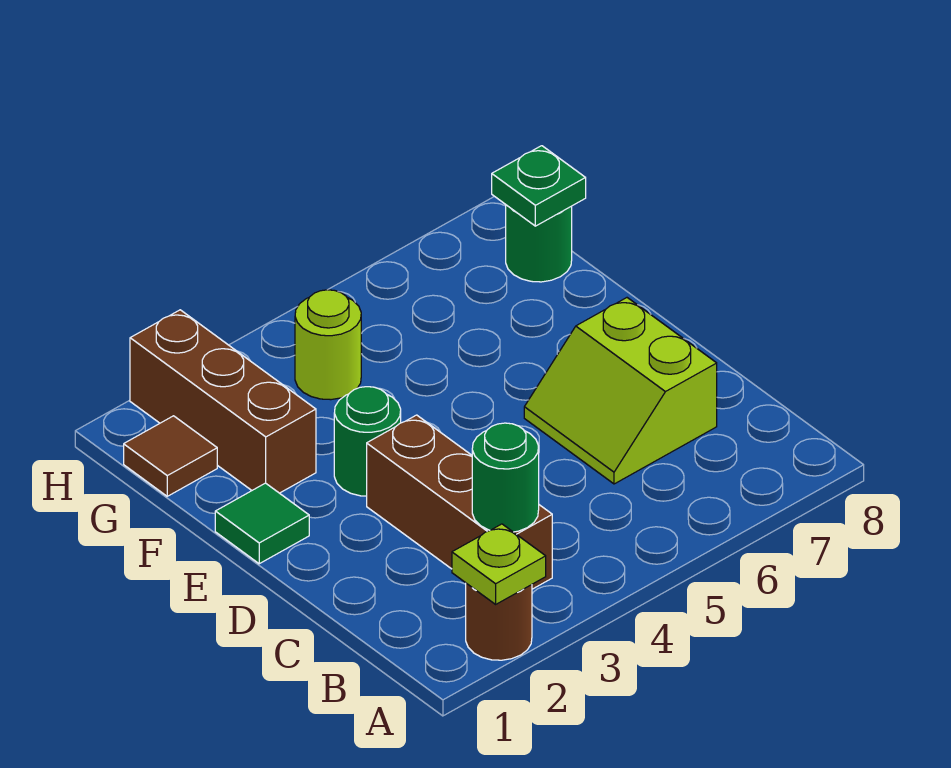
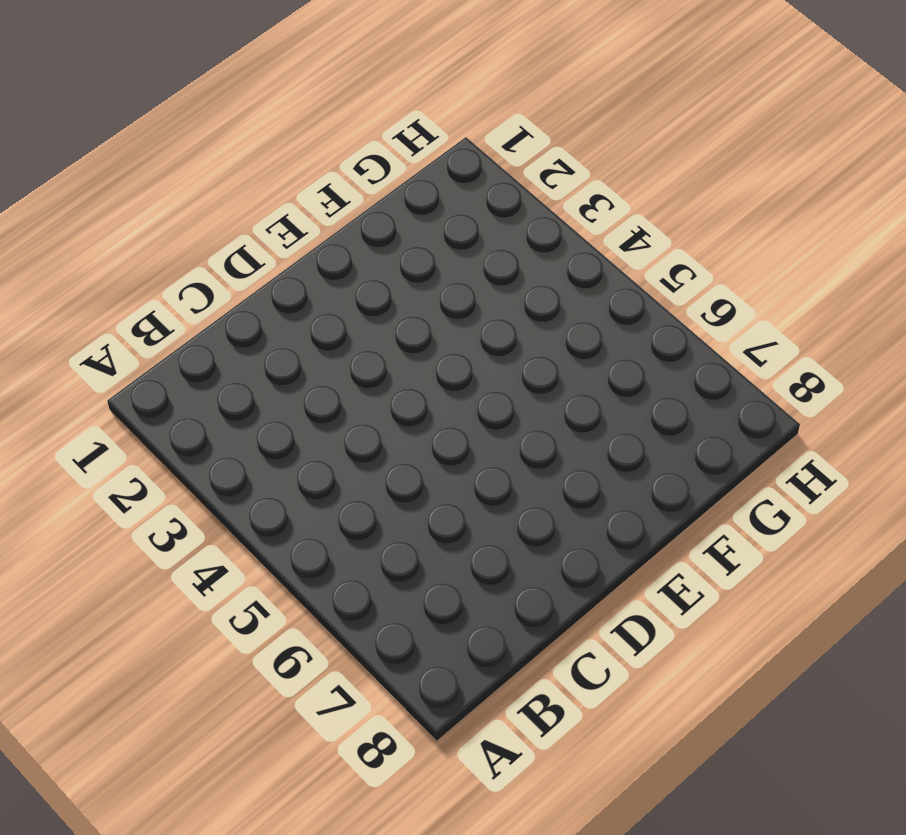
none -> brown 1x1 round brick [466,583,532,660]
none -> brown 1x3 brick [367,415,552,589]
none -> lime 2x2 slope [524,298,717,484]

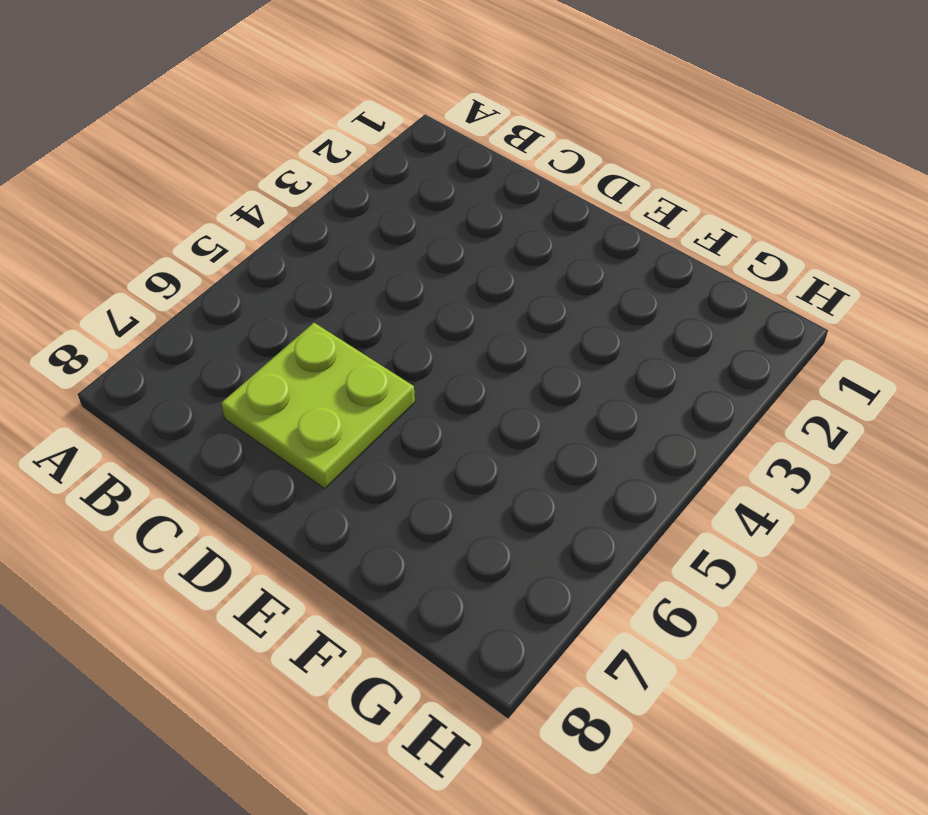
lime 2x2 plate [221,323,415,489] -> lime 2x2 slope [524,298,717,484]
none -> brown 1x1 round brick [466,583,532,660]
none -> brown 1x3 brick [367,415,552,589]
none -> green 1x1 tile [215,483,309,564]

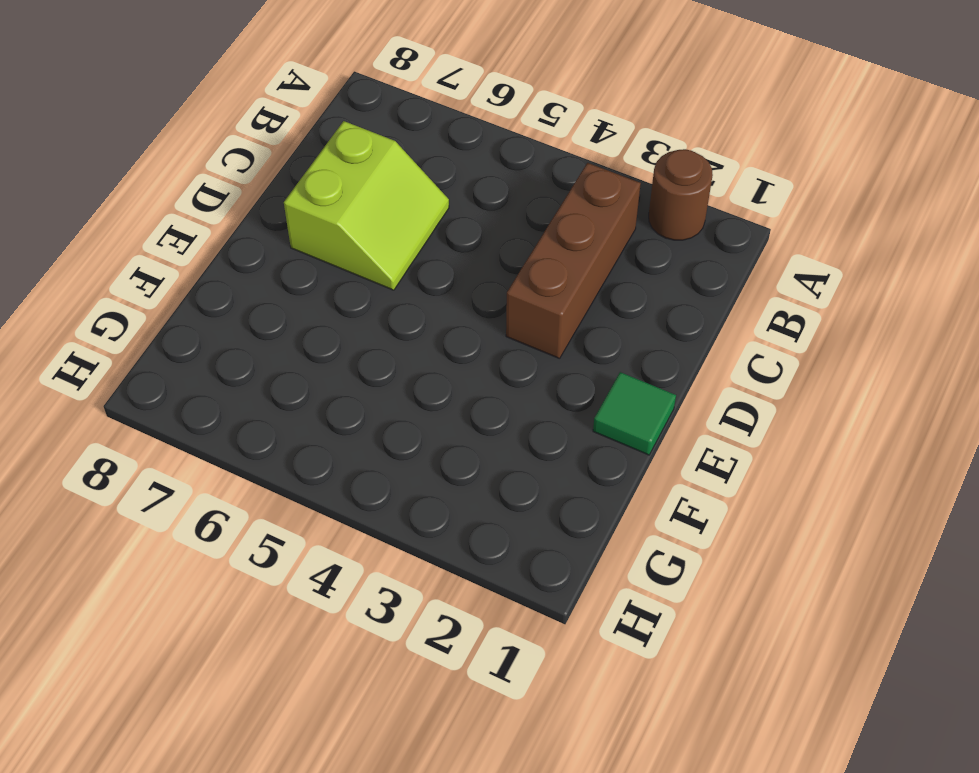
none -> green 1x1 round brick [334,387,401,496]
none -> brown 1x3 brick [130,310,316,493]
none -> brown 1x1 tile [124,416,217,496]

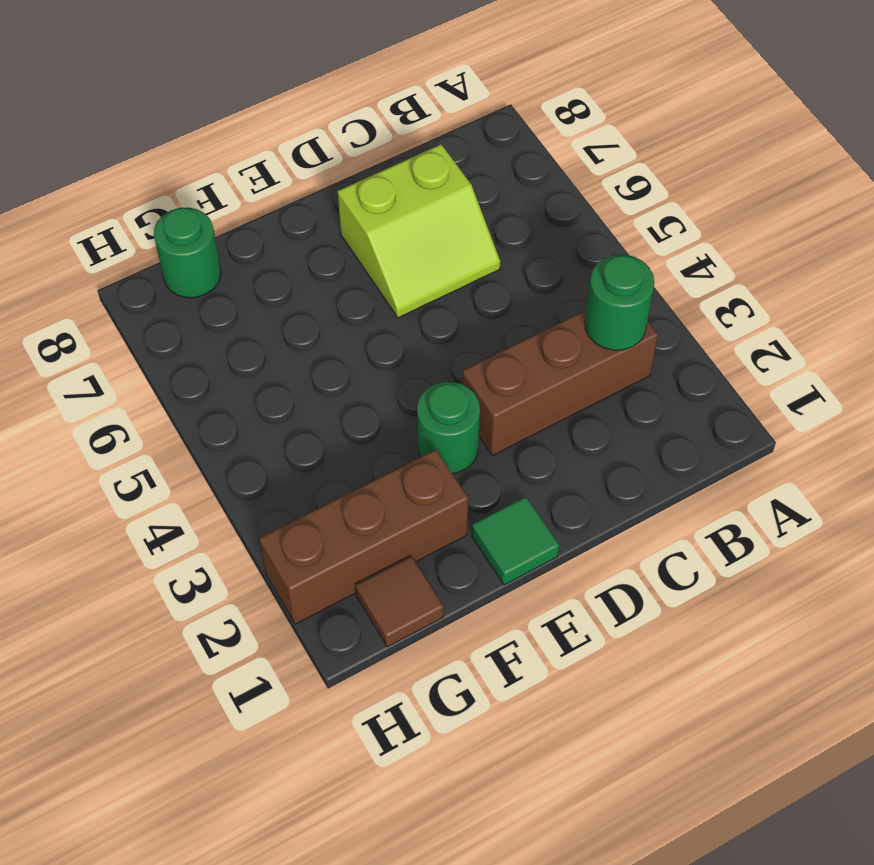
none -> brown 1x1 round brick [466,583,532,660]
none -> lime 1x1 round brick [295,290,361,400]
none -> lime 1x1 plate [452,524,546,604]

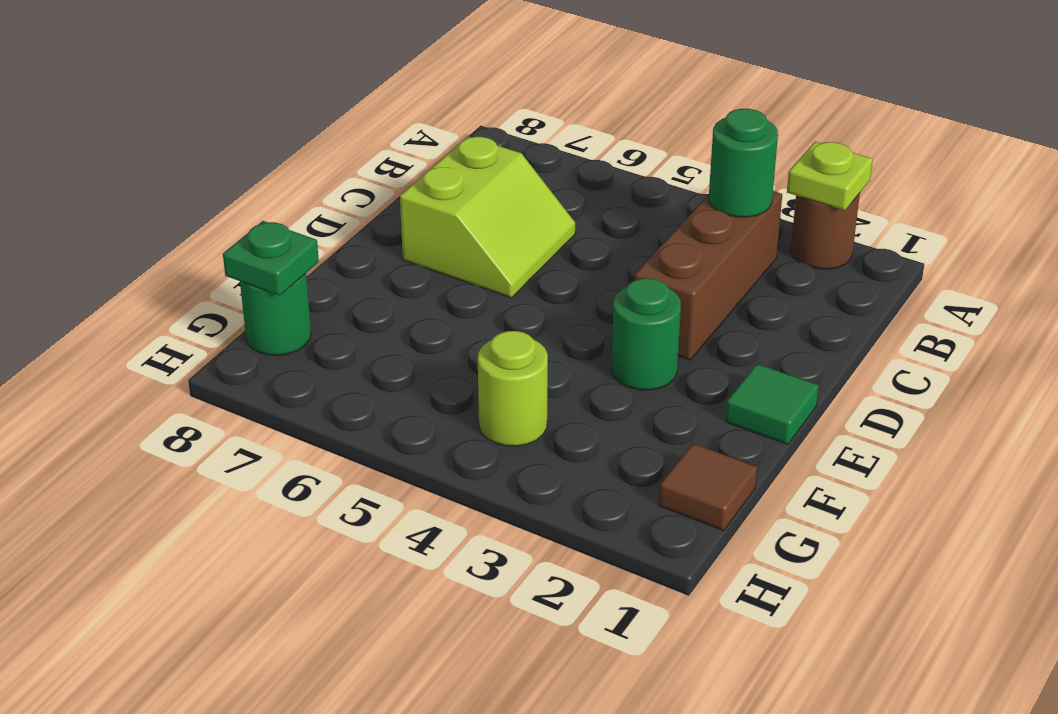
none -> brown 1x3 brick [130,310,316,493]

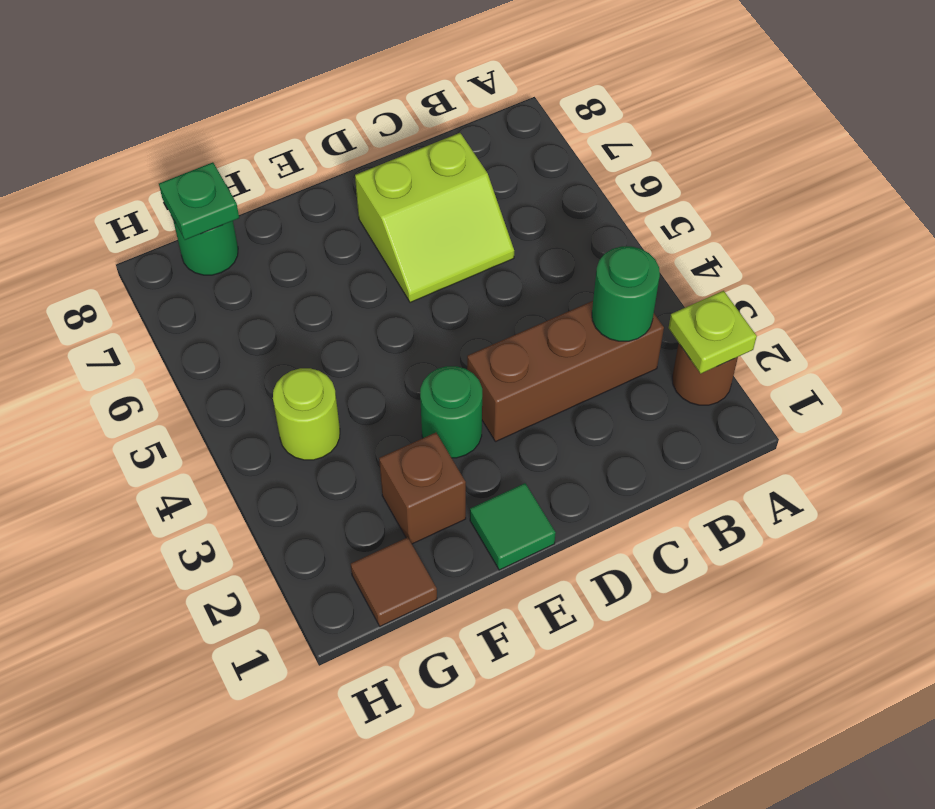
brown 1x1 brick [379,433,466,544] -> brown 1x3 brick [130,310,316,493]

